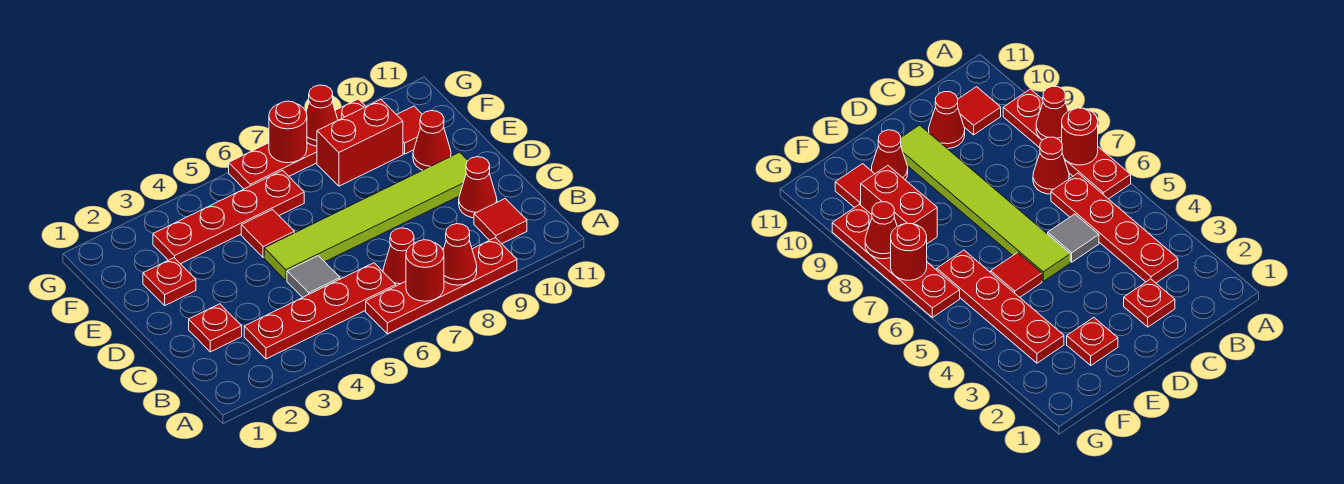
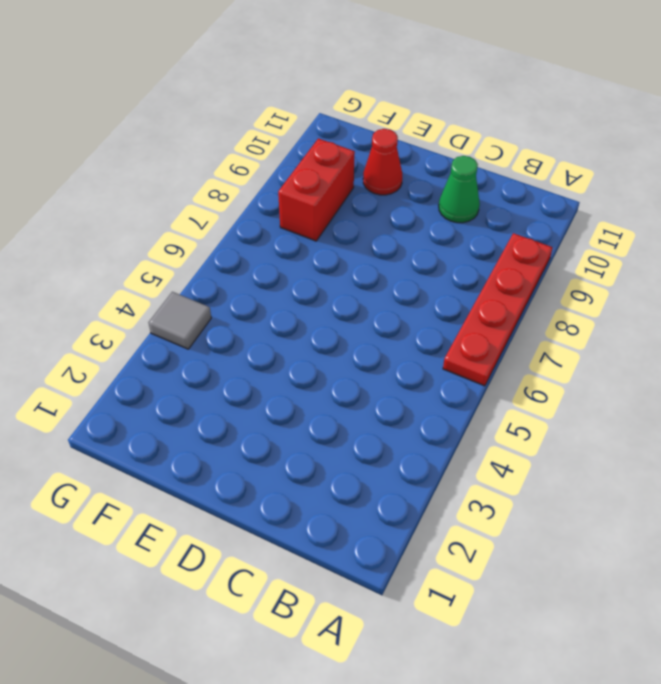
green 1x1 cone [439,156,480,223] -> red 1x1 cone [459,157,497,218]
grey 1x1 tile [148,292,211,349] -> grey 1x1 tile moved to [287,256,340,297]
none -> red 1x4 plate [244,263,396,359]
none -> red 1x1 cone [383,228,414,286]
none -> red 1x1 tile [474,198,527,244]

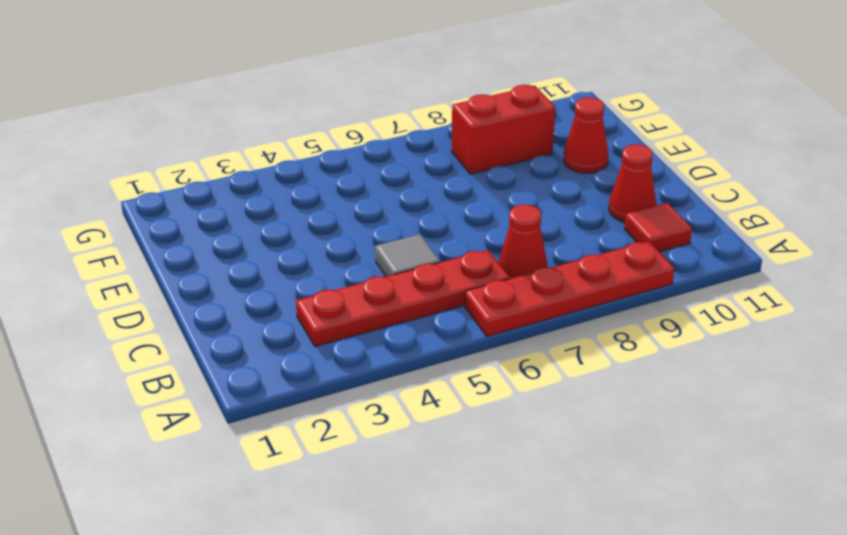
none -> red 1x1 plate [189,304,242,352]
none -> lime 1x6 tile [264,152,468,281]
none -> red 1x1 plate [143,258,196,305]

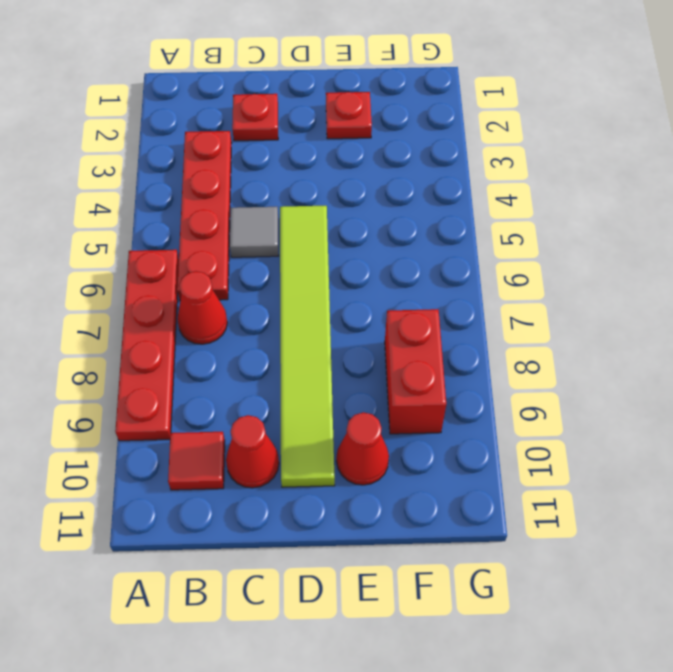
none -> red 1x1 tile [241,210,294,258]
none -> red 1x4 plate [153,170,304,264]
none -> red 1x1 tile [397,106,422,154]

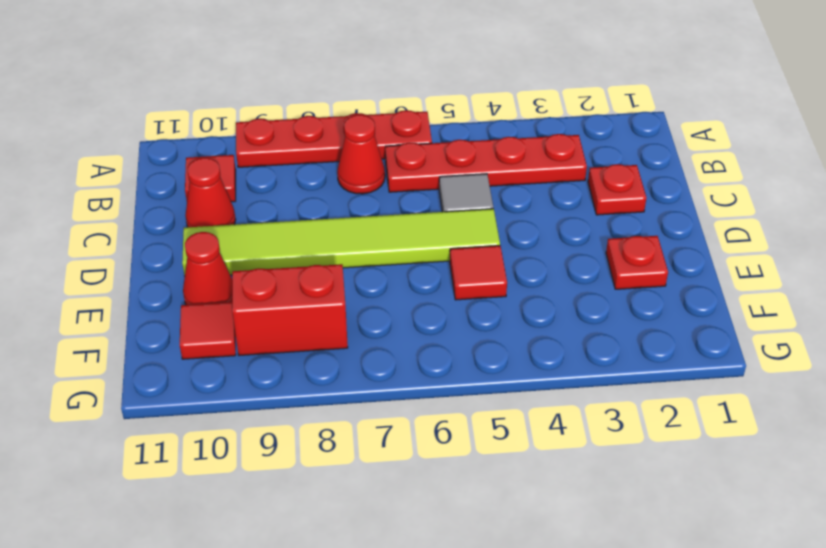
none -> red 1x4 plate [153,170,304,264]
none -> red 1x4 plate [229,99,366,189]
none -> red 1x1 round brick [406,240,444,301]

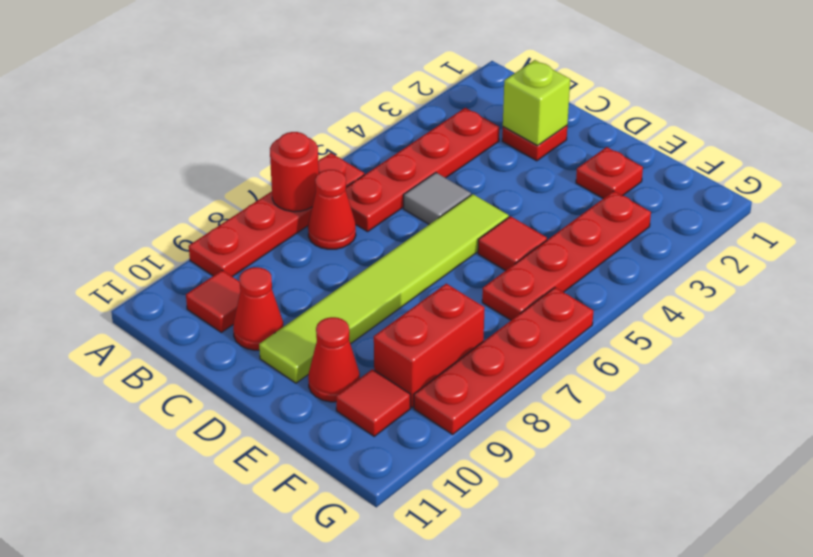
lime 1x1 brick [503,60,570,146] -> none
none -> red 1x1 cone [443,224,477,285]
none -> red 1x1 round brick [269,101,307,163]
none -> red 1x1 cone [306,85,338,146]

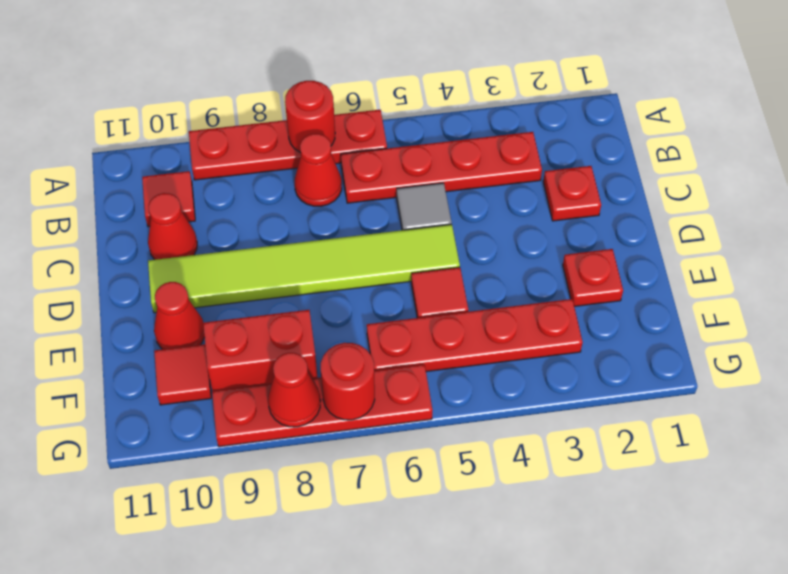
none -> red 1x1 cone [443,224,477,285]

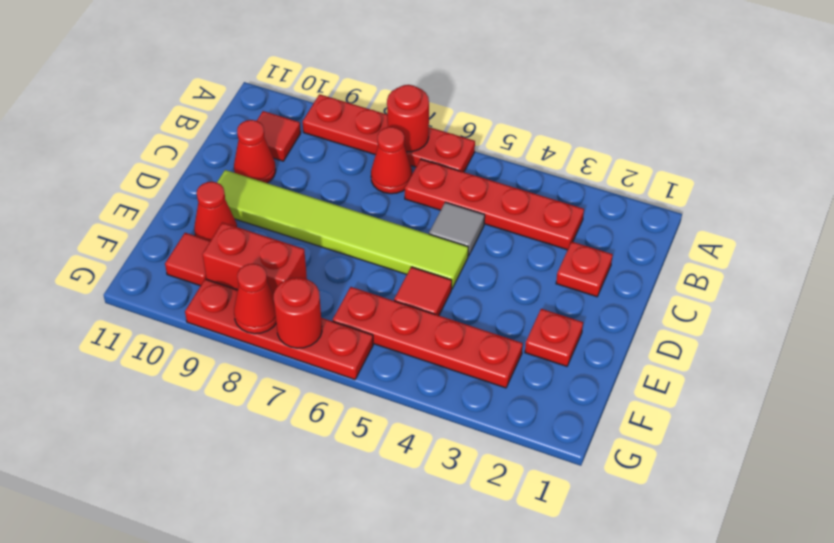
none -> red 1x1 cone [443,224,477,285]

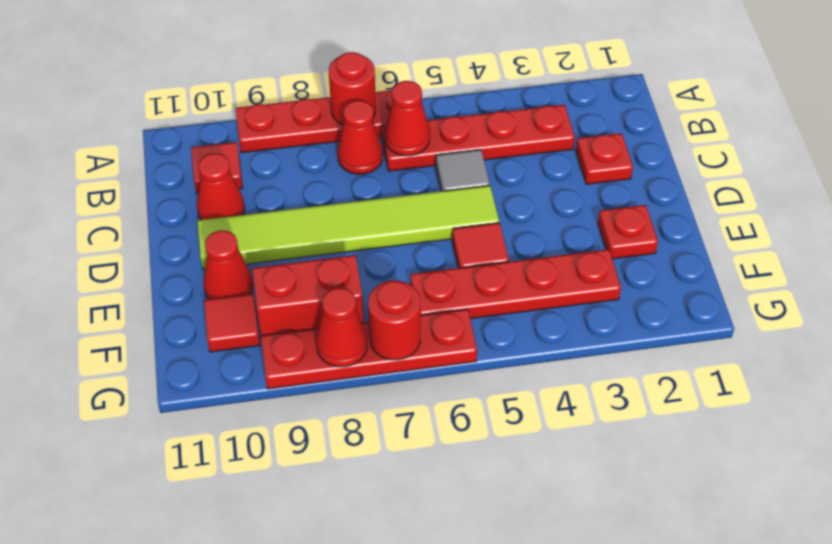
red 1x1 cone [385,81,430,156] -> red 1x1 cone moved to [443,224,477,285]

